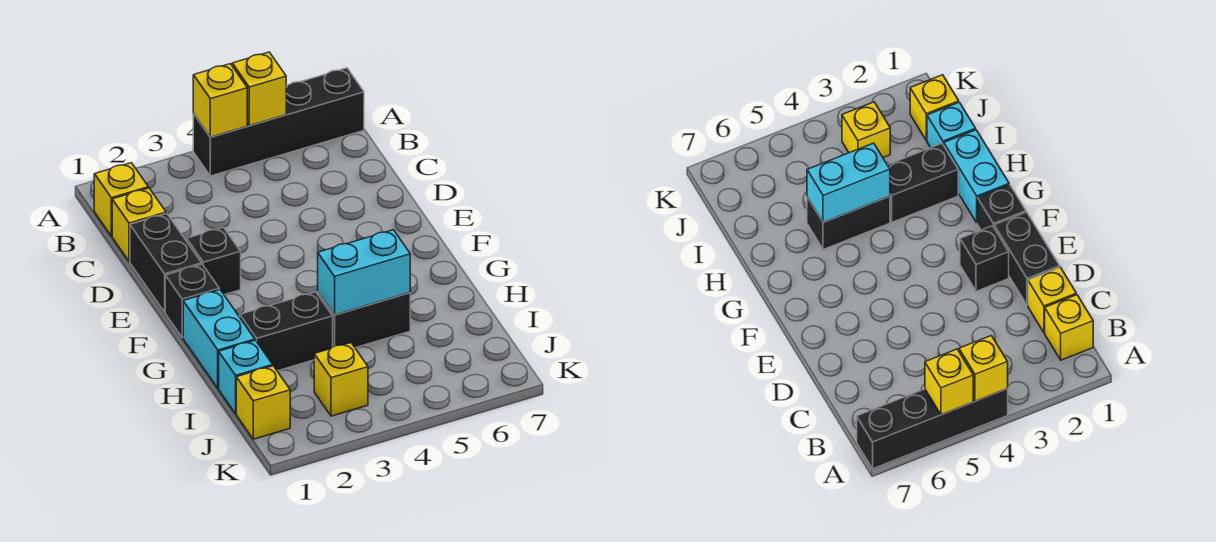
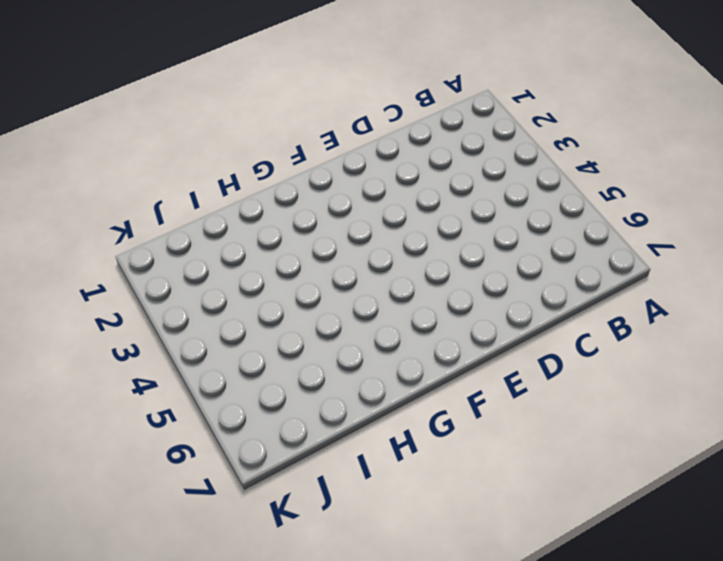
none -> black 1x4 brick [193,68,364,176]
none -> yellow 1x1 brick [94,163,148,236]
none -> yellow 1x1 brick [112,188,166,262]

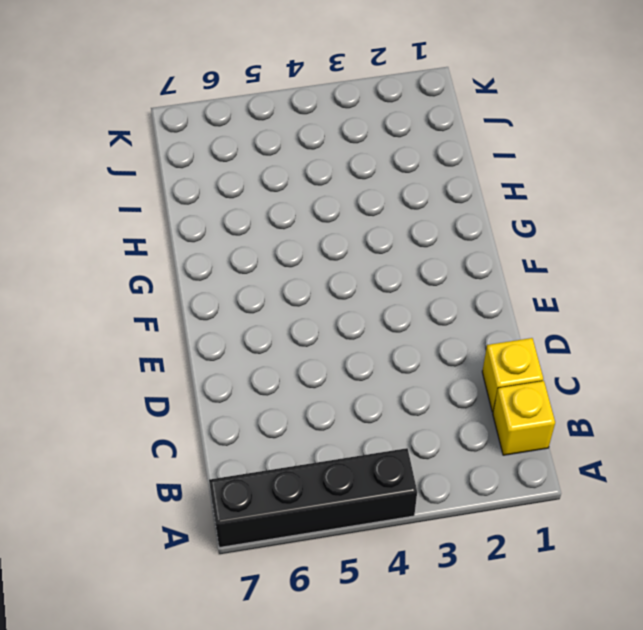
none -> black 1x2 brick [130,214,202,312]
none -> black 1x1 brick [187,227,241,295]
none -> black 1x1 brick [165,264,219,338]

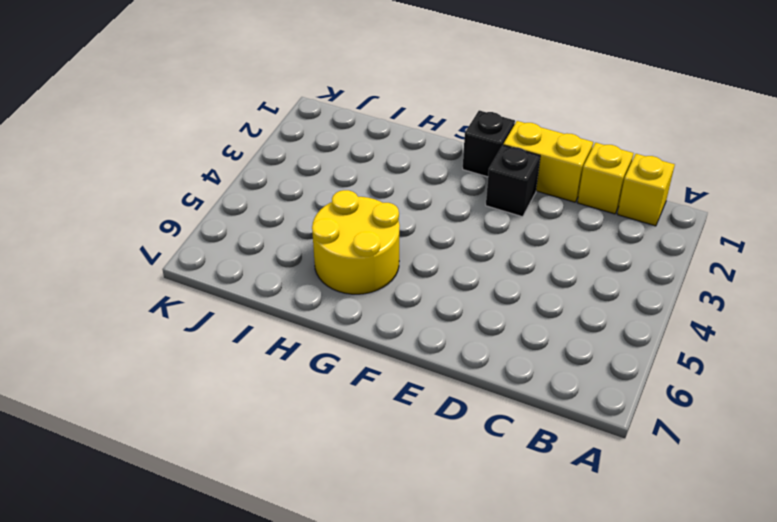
yellow 1x2 brick [503,121,593,202] -> black 1x2 brick [130,214,202,312]
yellow 2x2 round brick [312,190,400,294] -> black 1x2 brick [318,292,410,348]
none -> black 1x4 brick [193,68,364,176]
none -> cyan 1x2 brick [183,290,255,388]
none -> black 1x2 brick [240,292,333,371]

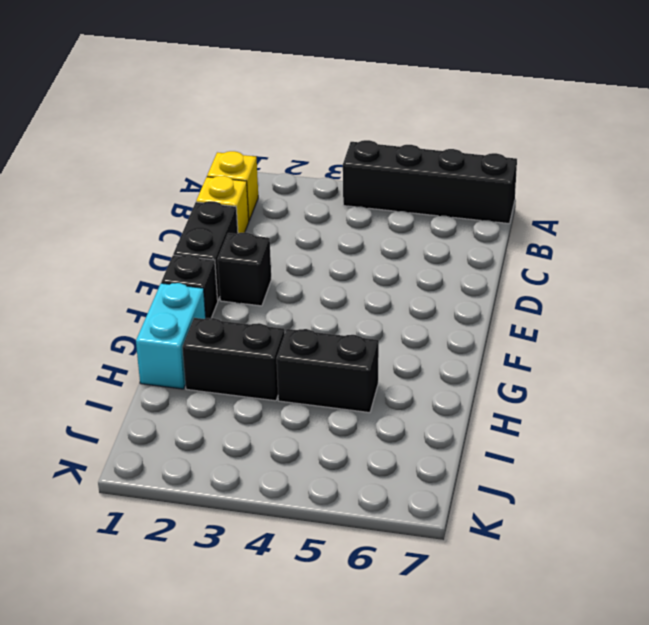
none -> cyan 1x1 brick [219,340,273,414]
none -> yellow 1x1 brick [236,366,290,439]
none -> yellow 1x1 brick [314,343,368,416]

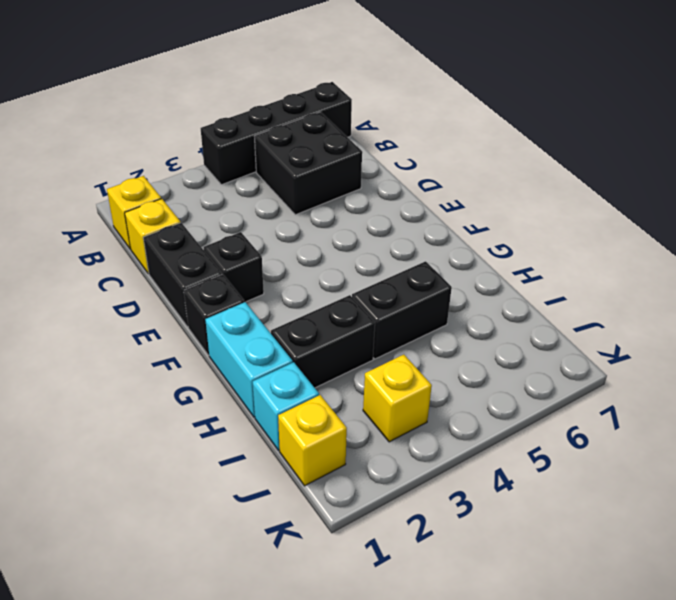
black 2x2 brick [255,112,362,215] -> none
none -> yellow 1x1 brick [193,64,247,137]
none -> yellow 1x1 brick [232,52,286,126]
none -> cyan 1x2 brick [318,230,410,315]

